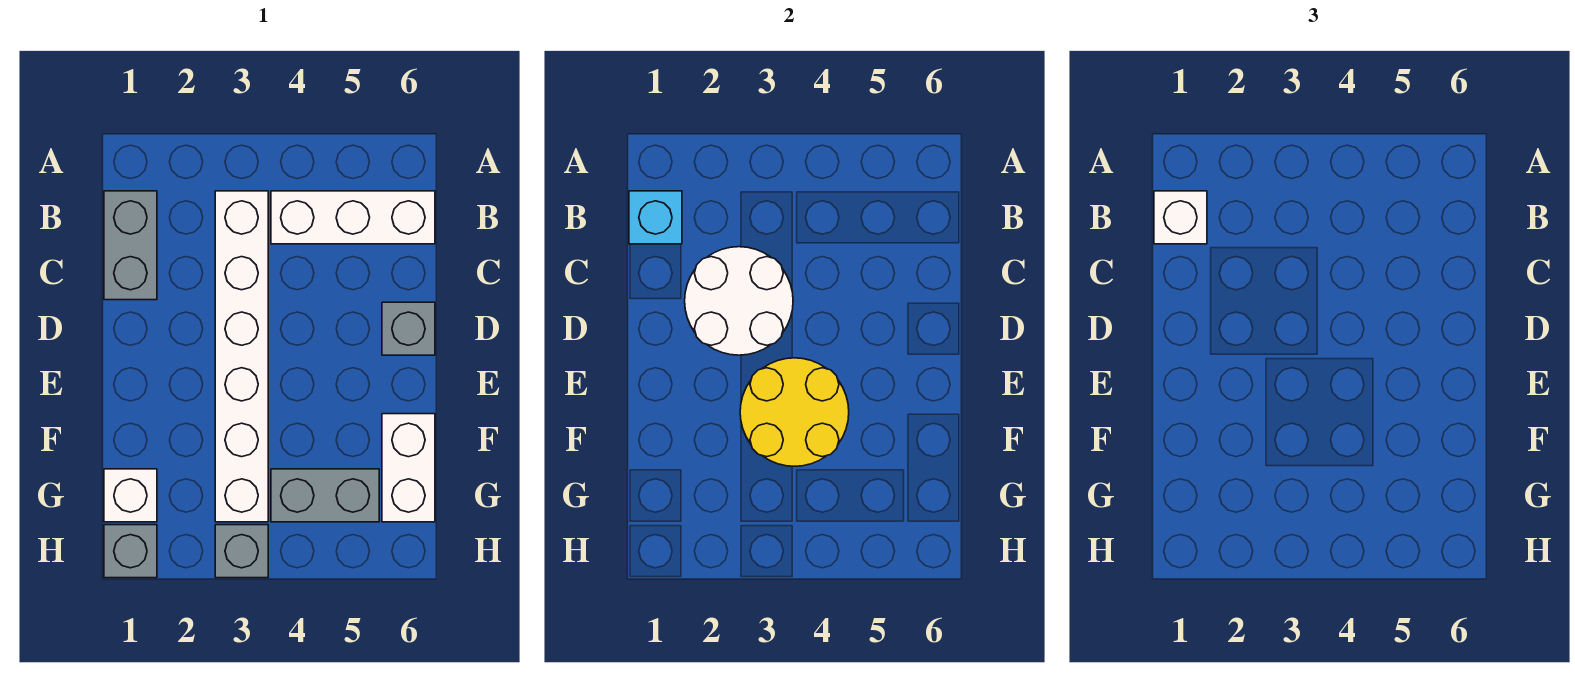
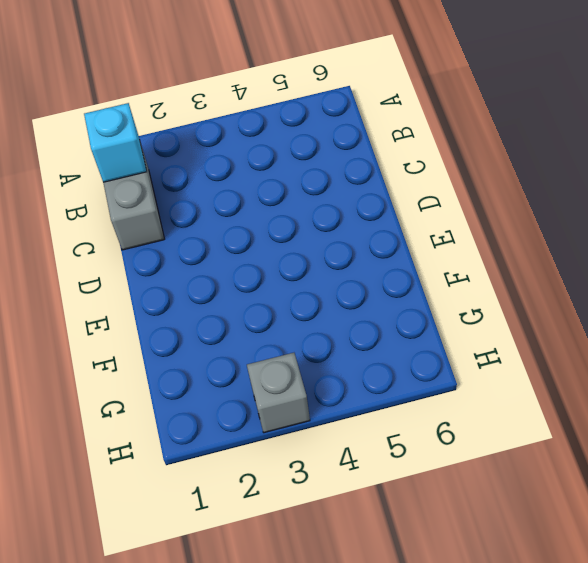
none -> white 1x6 brick [215,191,268,522]
none -> white 1x3 brick [271,191,435,244]
none -> grey 1x1 brick [382,302,435,355]

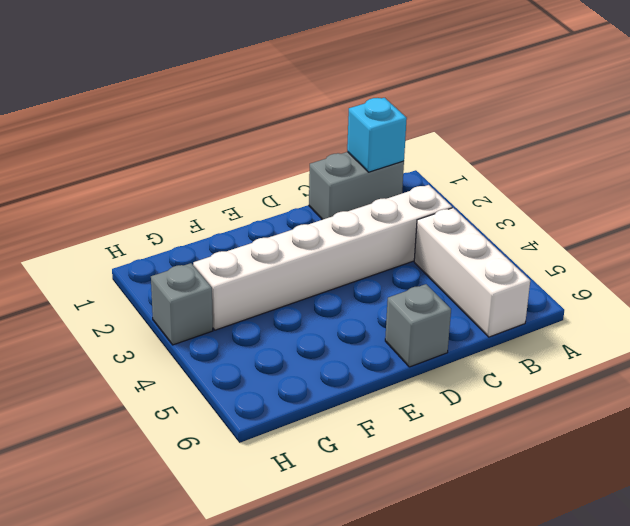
none -> white 1x2 brick [382,414,435,522]
none -> white 1x1 brick [104,469,157,522]
none -> grey 1x2 brick [271,469,379,522]

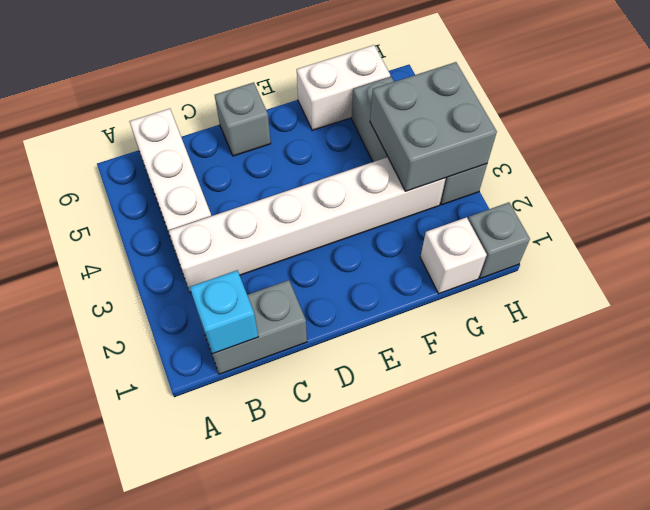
grey 2x2 brick [370,62,497,191] -> none
none -> white 2x2 round brick [685,247,793,355]
none -> yellow 2x2 round brick [740,358,849,466]
none -> white 1x1 brick [1154,191,1207,244]

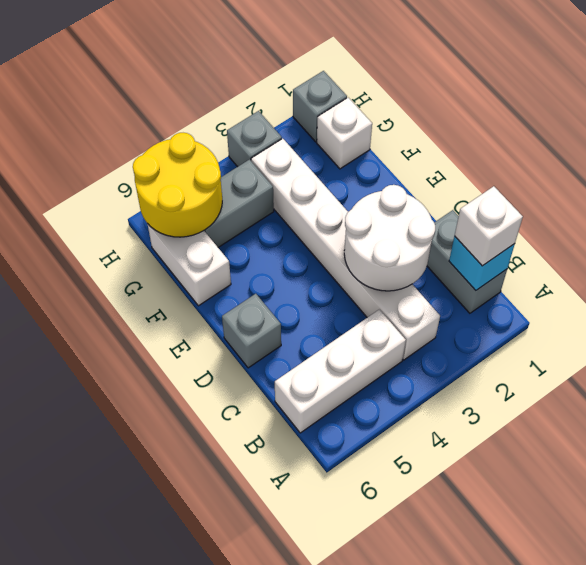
yellow 2x2 round brick [133,133,222,237] -> yellow 2x2 round brick moved to [740,358,849,466]

